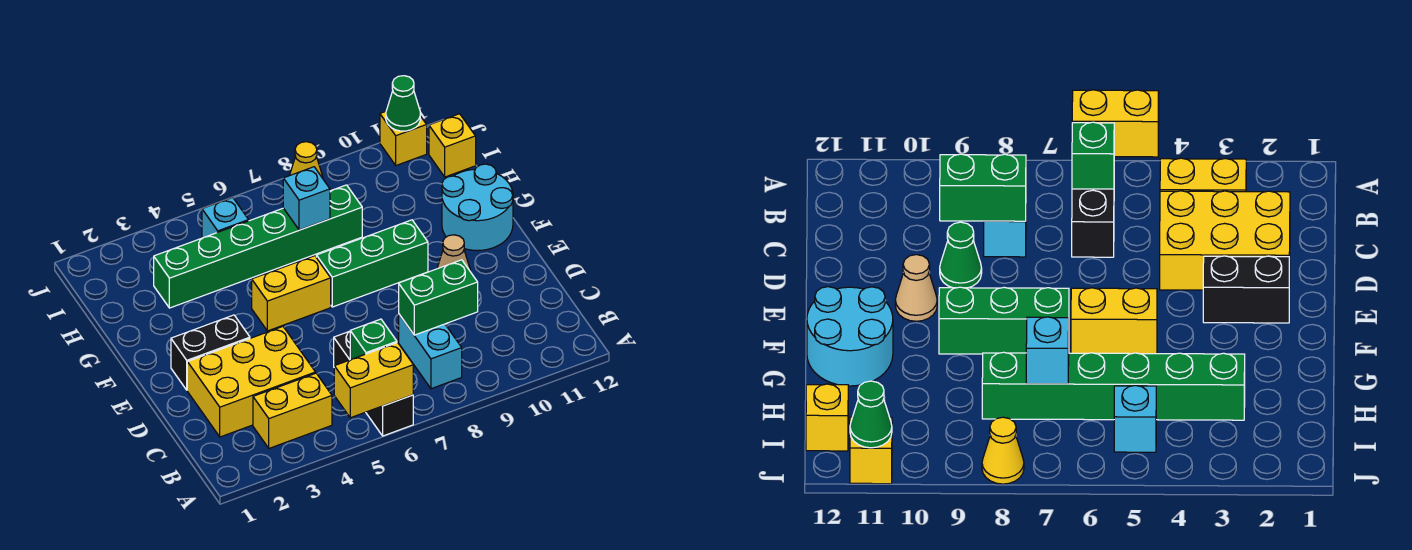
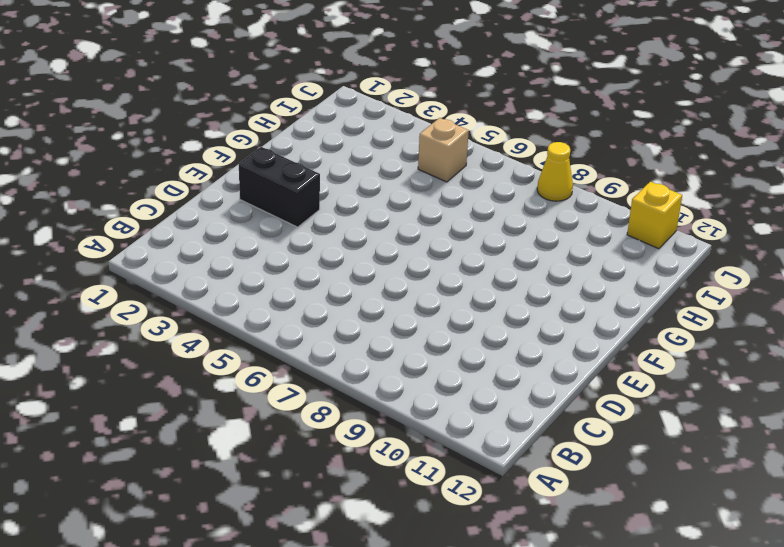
tan 1x1 brick [418,118,469,182] -> cyan 1x1 brick [202,197,249,238]
none -> black 1x3 brick [334,331,413,436]
none -> yellow 1x2 brick [253,373,332,448]
none -> cyan 1x2 brick [399,314,462,389]

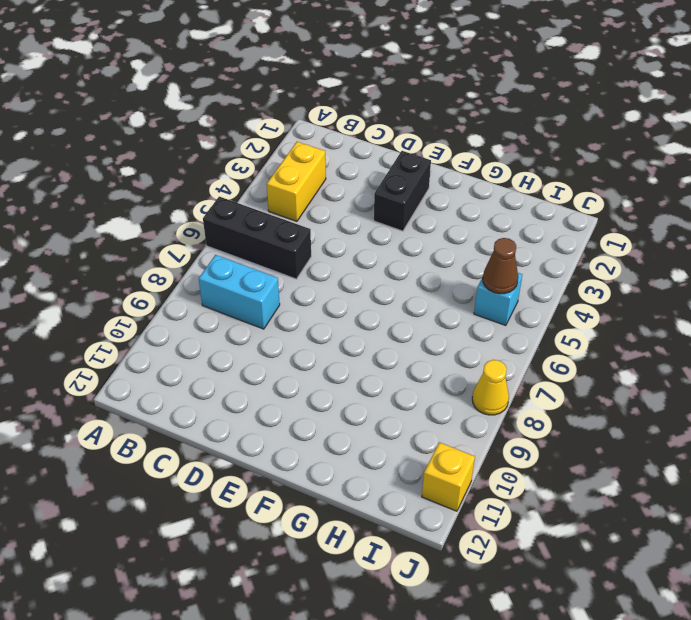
brown 1x1 cone [483,238,518,294] -> none
none -> yellow 2x3 brick [187,327,316,437]
none -> green 1x1 cone [940,222,982,288]
none -> tan 1x1 cone [437,235,471,272]

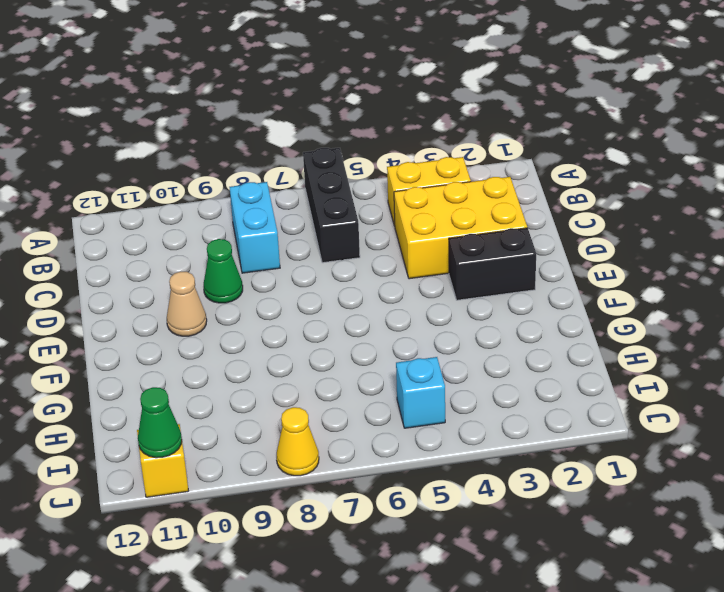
none -> yellow 1x2 brick [252,256,331,331]
none -> green 1x3 brick [316,220,428,307]
none -> cyan 2x2 round brick [442,164,513,251]

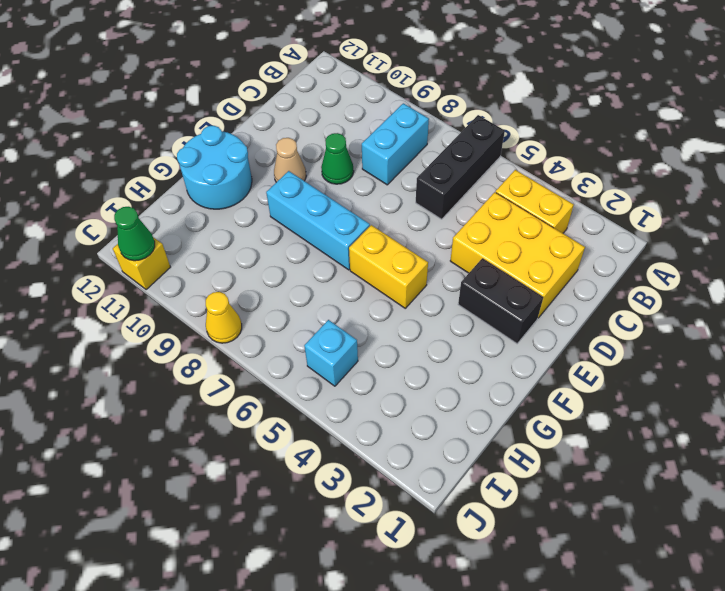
cyan 1x3 brick [266,171,370,270] -> green 1x3 brick [316,220,428,307]
none -> green 1x6 brick [154,185,362,308]
none -> yellow 1x1 brick [429,114,476,177]
none -> yellow 1x2 brick [334,343,413,418]

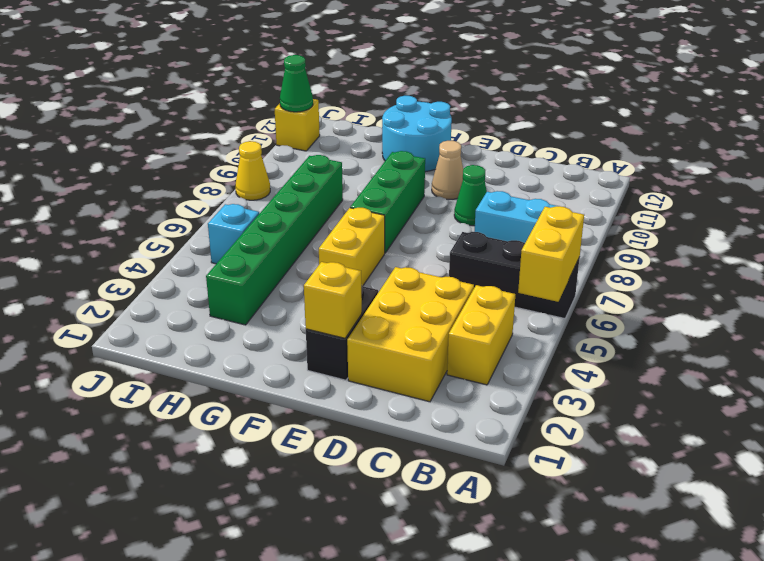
yellow 1x1 brick [304,262,362,338] -> yellow 1x1 brick moved to [429,114,476,177]
none -> green 1x1 brick [350,319,397,360]
none -> green 1x2 brick [399,260,478,335]
none -> cyan 1x1 brick [283,167,330,230]

